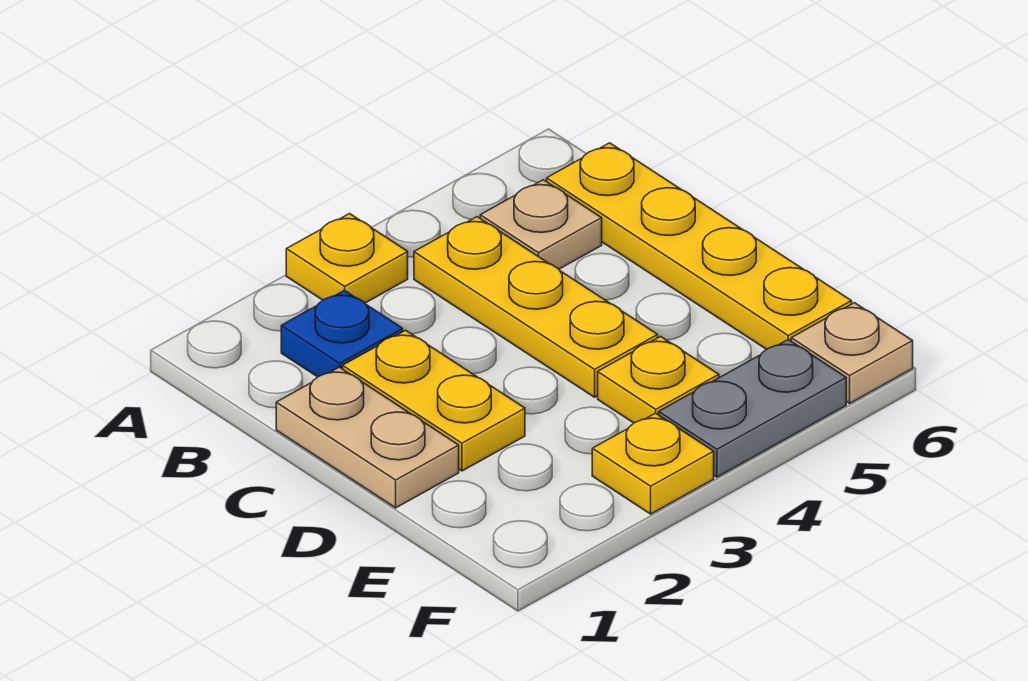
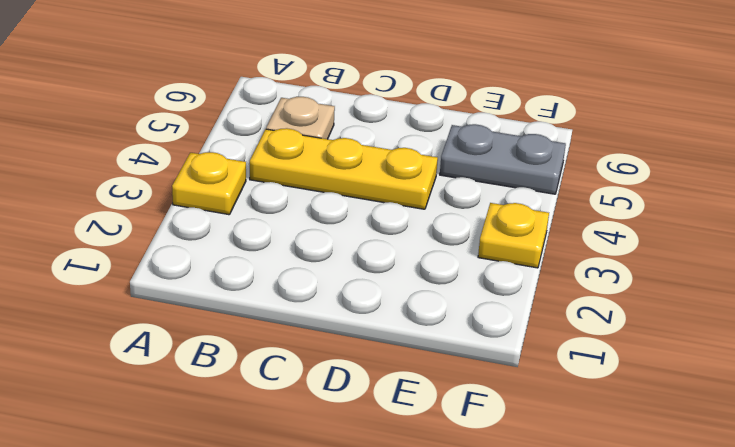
grey 1x2 plate [440,124,566,194] -> grey 1x2 plate turned to [659,340,846,477]
none -> blue 1x1 plate [281,290,403,377]
none -> yellow 1x4 plate [547,143,852,349]

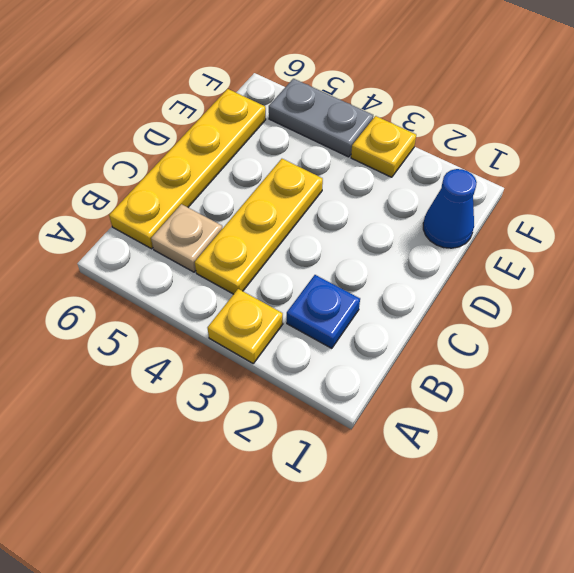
blue 1x1 cone [423,169,477,248] -> none
none -> tan 1x2 plate [276,367,459,508]
none -> yellow 1x2 plate [343,330,525,471]

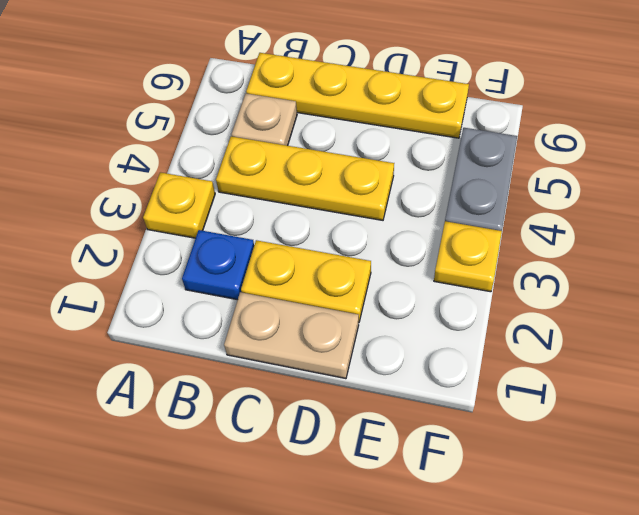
none -> yellow 1x1 plate [598,336,719,423]
none -> tan 1x1 plate [791,303,913,403]

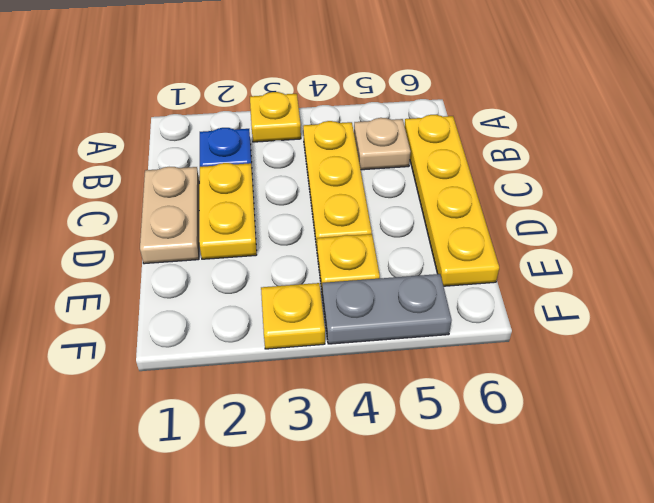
none -> tan 1x1 plate [791,303,913,403]

